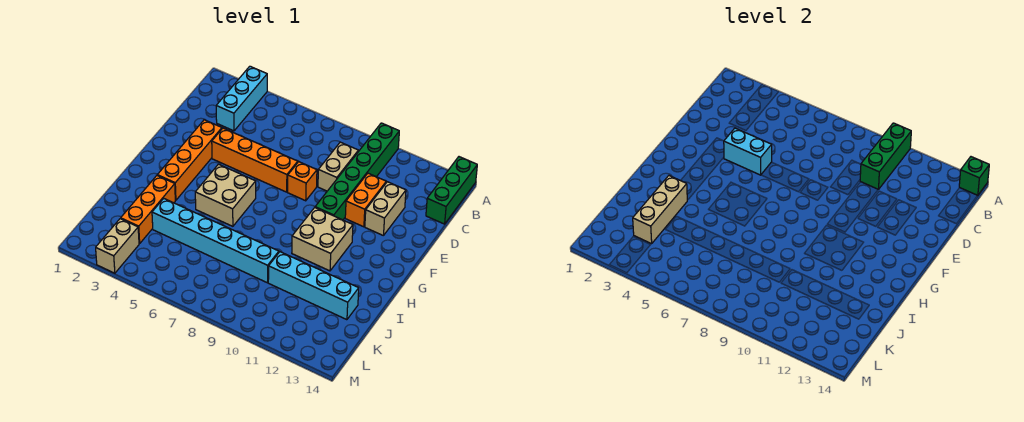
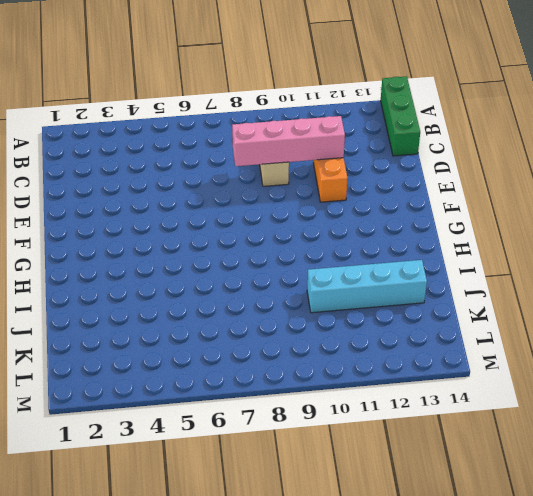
pink 1x4 brick [232,116,345,166] -> none
none -> cyan 1x3 brick [216,66,267,131]
none -> green 1x6 brick [315,123,399,220]
none -> tan 1x2 brick [365,182,406,236]

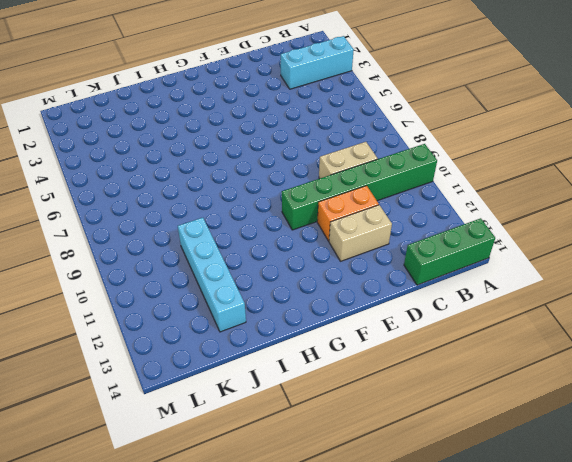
none -> orange 1x4 brick [157,120,222,200]
none -> orange 1x4 brick [212,128,298,192]
none -> orange 1x1 brick [288,162,317,201]

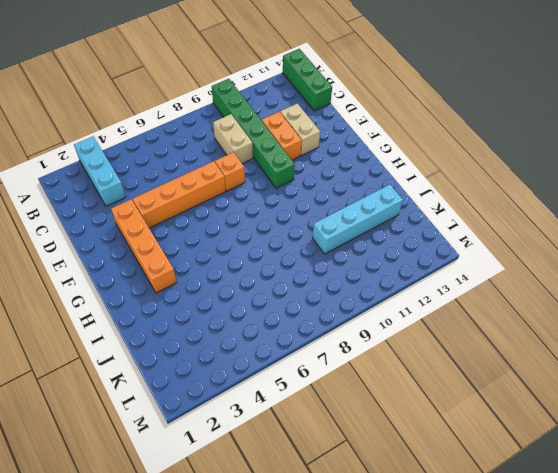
none -> tan 2x2 brick [195,164,256,226]
none -> tan 2x2 brick [292,208,353,271]
none -> orange 1x3 brick [121,176,175,244]

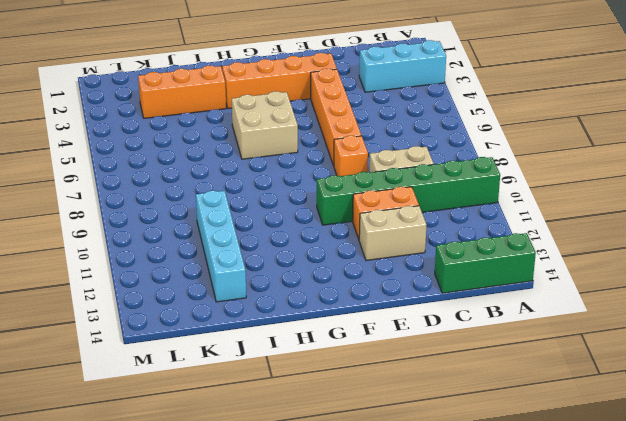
none -> tan 2x2 brick [292,208,353,271]
none -> cyan 1x6 brick [152,198,279,283]
none -> tan 1x2 brick [96,219,139,273]

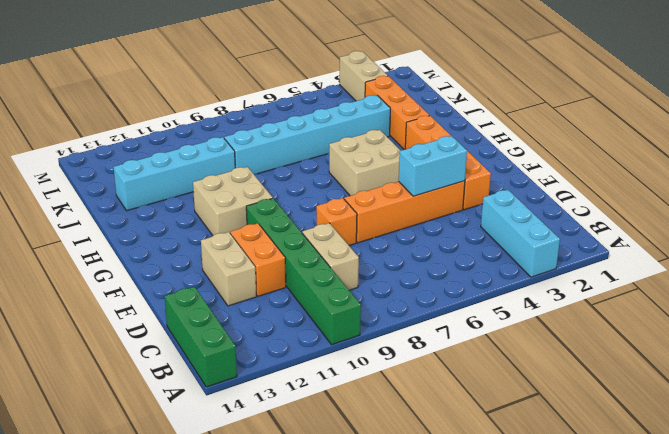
none -> green 1x3 brick [860,123,911,189]
none -> green 1x1 brick [959,157,989,196]
none -> tan 1x3 brick [633,176,687,244]

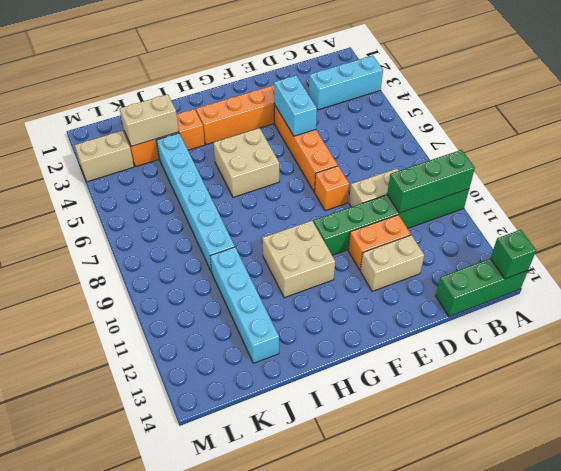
tan 1x2 brick [120,94,179,146] -> tan 1x3 brick [633,176,687,244]

